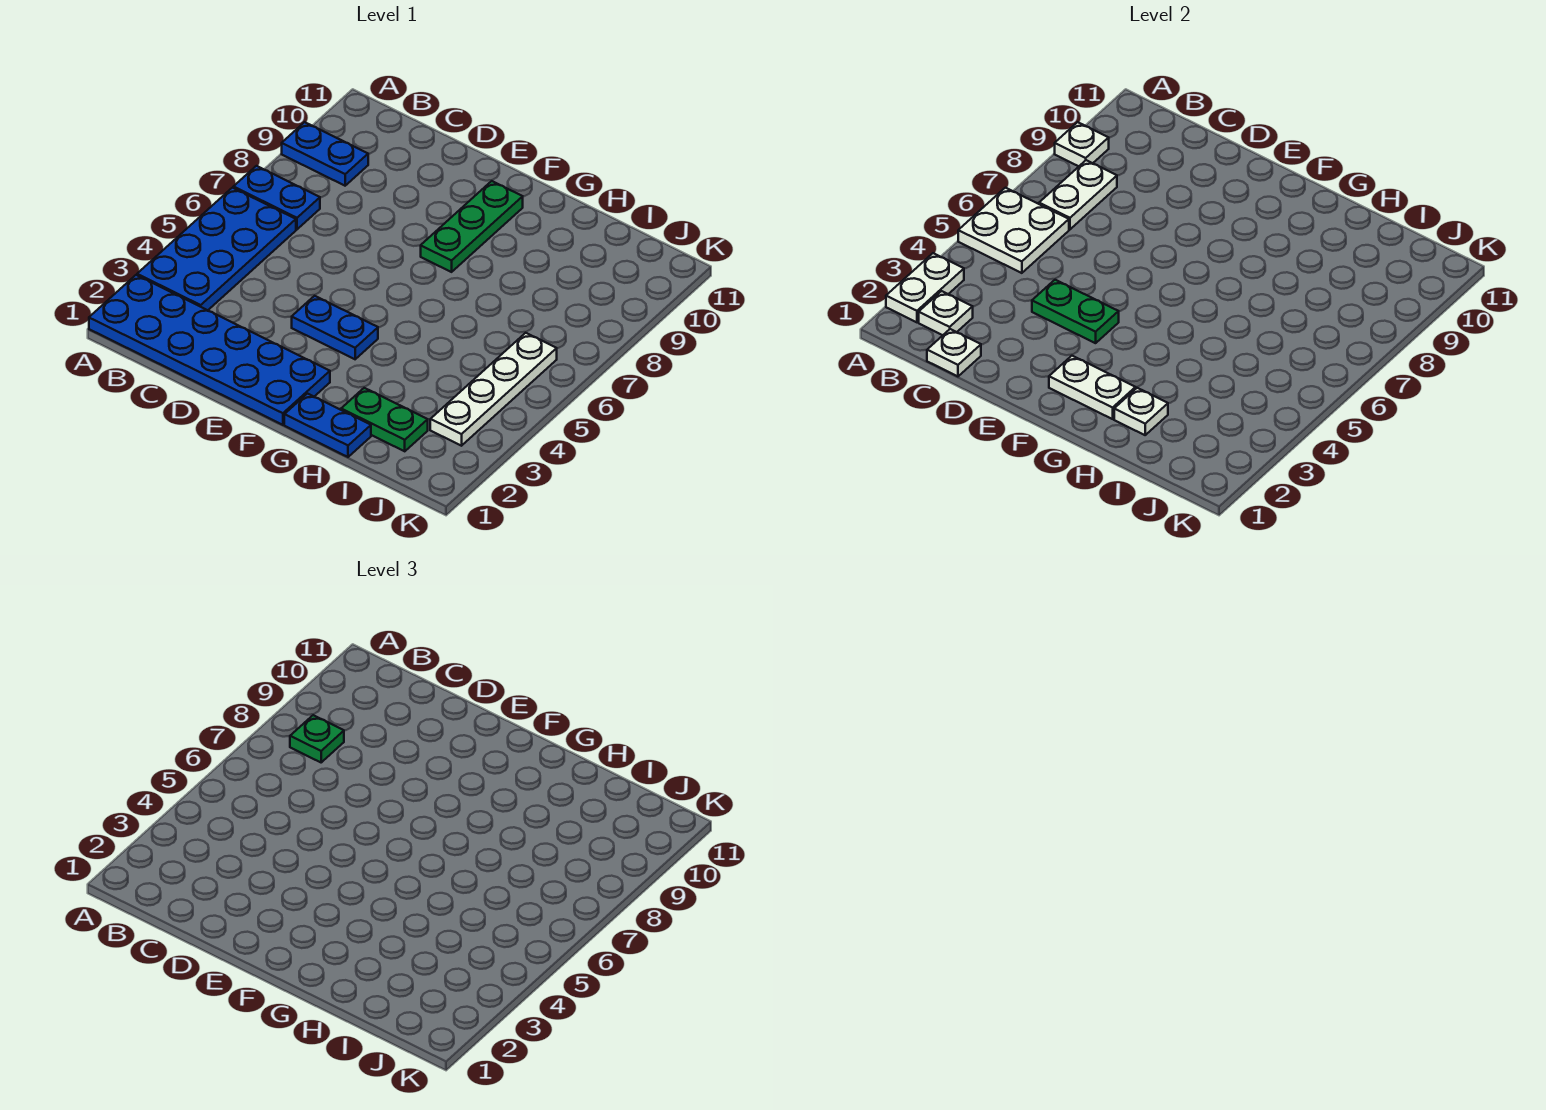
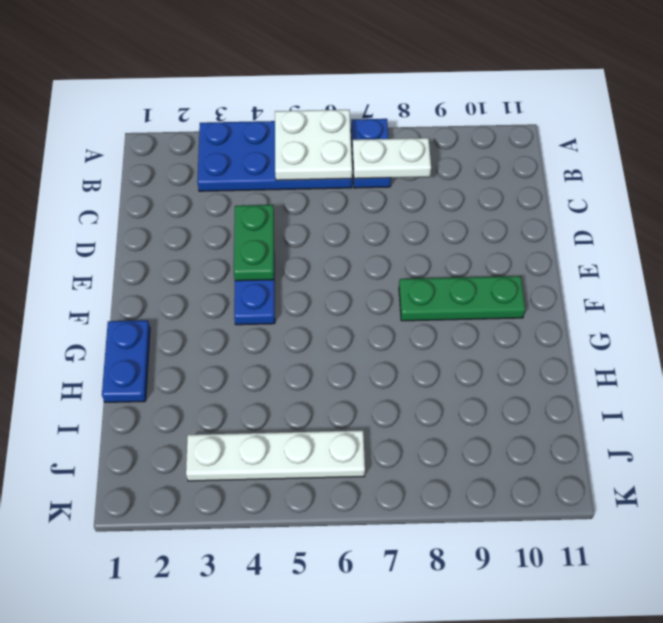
none -> blue 2x6 plate [89,275,330,425]
none -> blue 1x2 plate [282,122,368,186]
none -> green 1x2 plate [341,388,428,451]

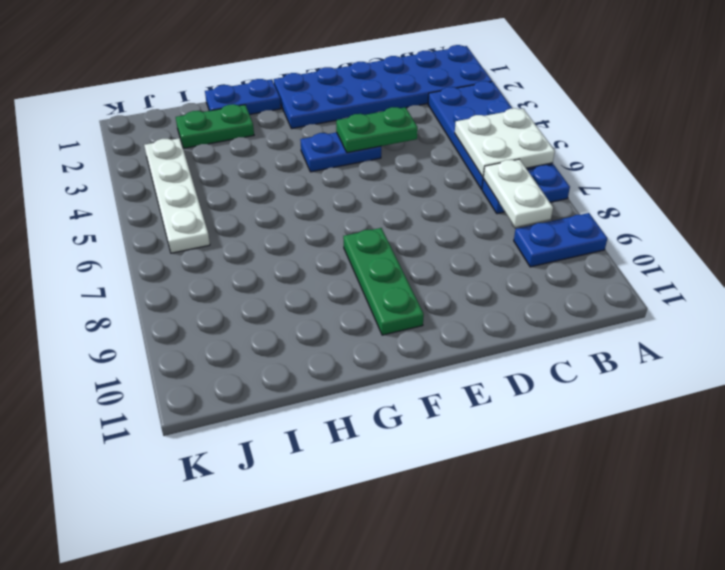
none -> white 1x2 plate [886,253,964,322]
none -> white 1x1 plate [1055,122,1109,166]
none -> white 1x1 plate [919,291,973,335]

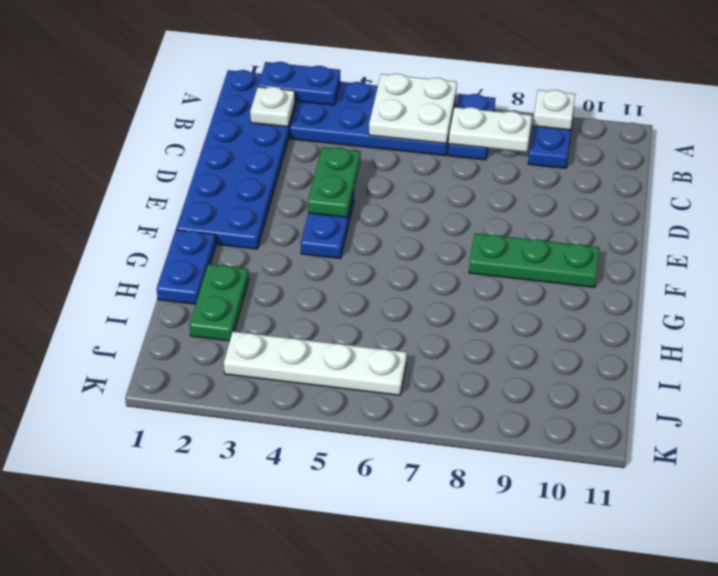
blue 1x2 plate [258,62,340,105] -> white 1x2 plate [886,253,964,322]
none -> white 1x1 plate [927,329,981,376]
none -> white 1x2 plate [1049,356,1136,419]
none -> white 1x1 plate [1114,388,1168,435]

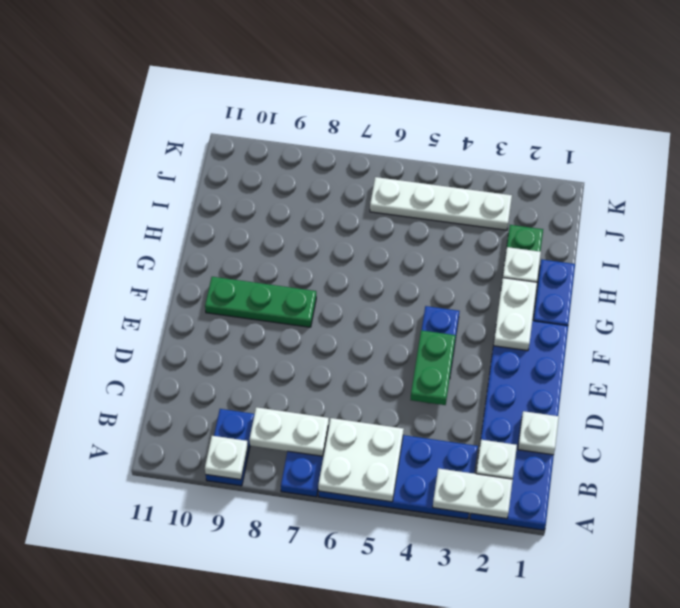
none -> green 1x1 plate [290,715,344,762]

